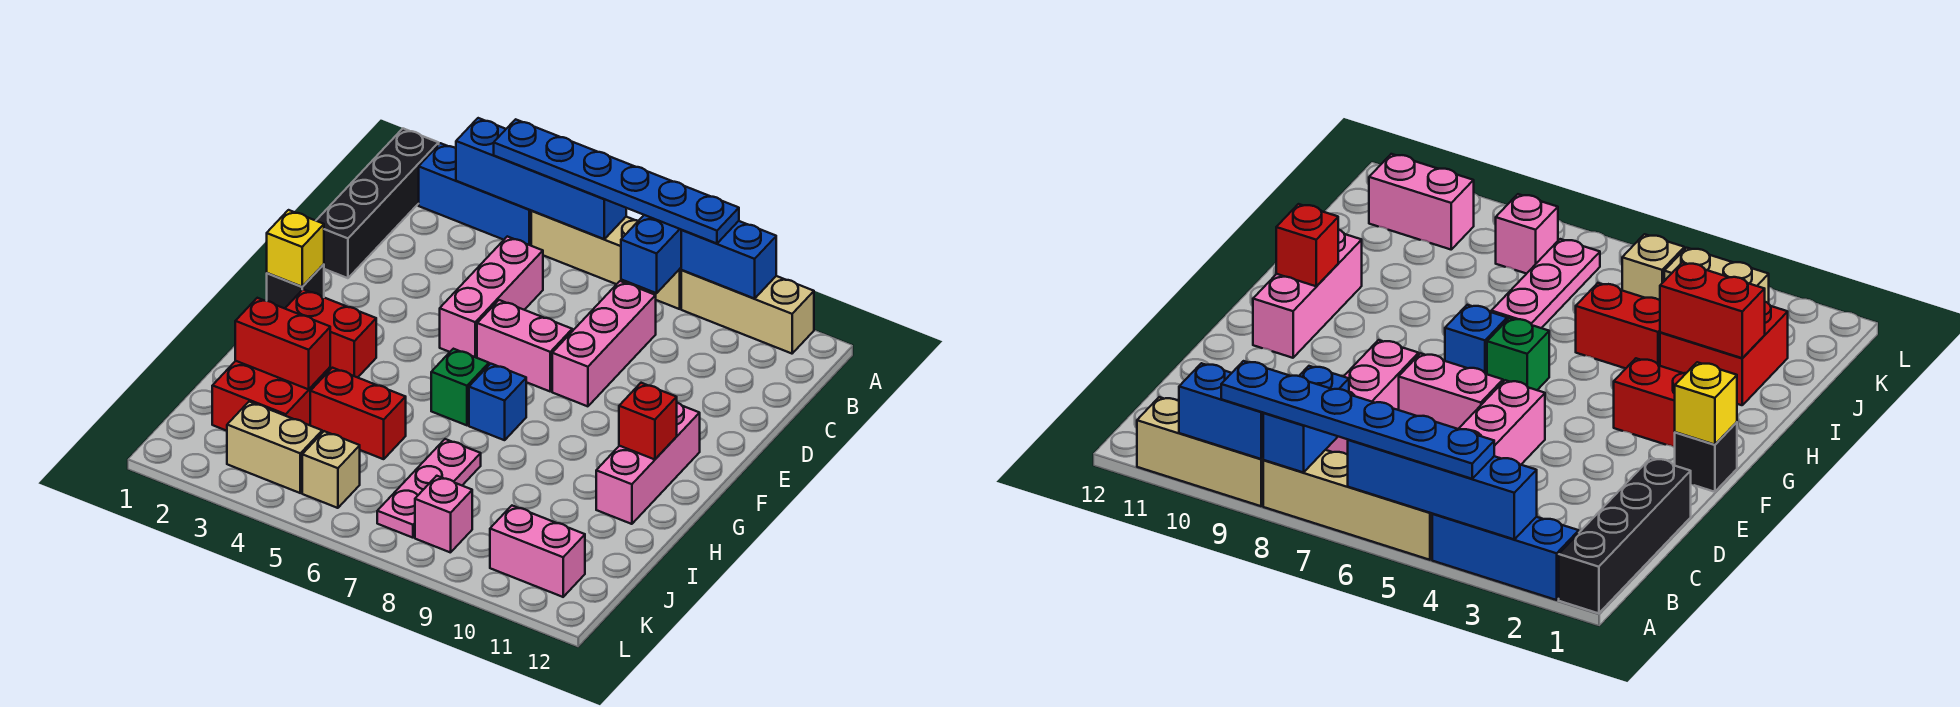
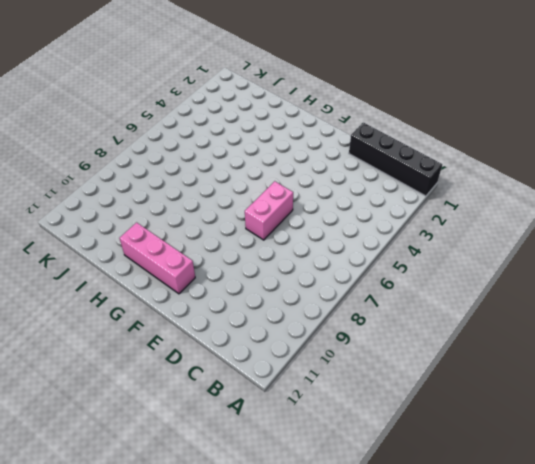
none -> blue 1x3 brick [419,143,531,246]
none -> tan 1x4 brick [531,211,681,309]
none -> tan 1x3 brick [681,270,814,354]

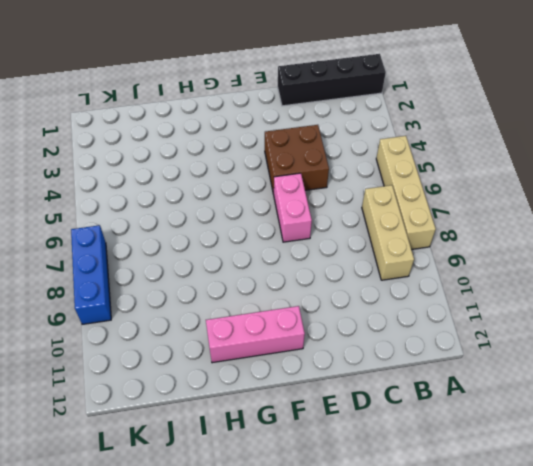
tan 1x3 brick [362,185,414,280] -> tan 1x3 brick moved to [681,270,814,354]
brown 2x2 brick [265,125,329,194] -> pink 1x3 brick [440,236,543,358]
blue 1x3 brick [71,225,111,324] -> blue 1x3 brick moved to [419,143,531,246]
none -> pink 1x3 brick [552,281,656,406]
none -> black 1x1 brick [267,264,324,308]
none -> red 1x2 brick [285,289,376,378]

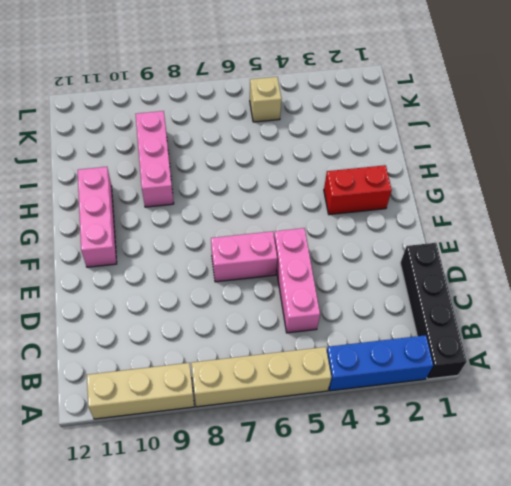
pink 1x3 brick [136,111,174,207] -> pink 1x3 brick moved to [552,281,656,406]
none -> black 1x1 brick [267,264,324,308]
none -> green 1x1 brick [431,349,489,425]
none -> blue 1x1 brick [469,364,526,440]

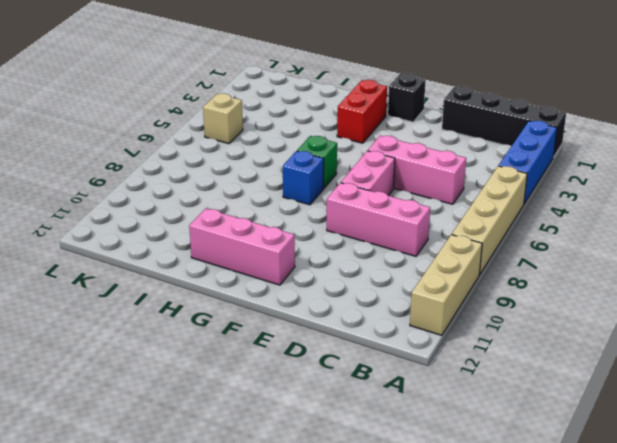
none -> red 2x2 brick [212,361,330,431]
none -> red 1x2 brick [310,368,406,459]
none -> pink 1x3 plate [377,439,481,538]

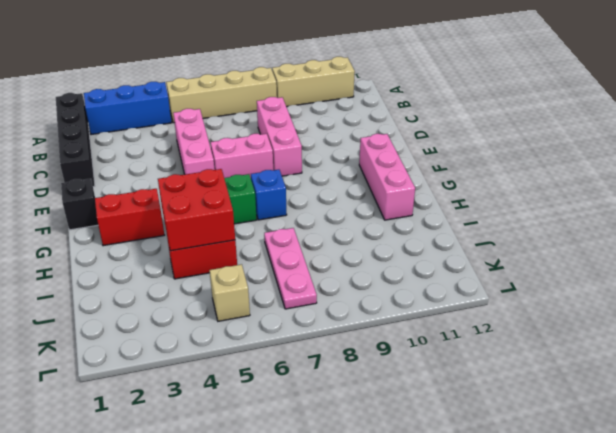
red 2x2 brick [158,169,235,251] -> red 2x2 brick moved to [212,361,330,431]
none -> tan 1x2 brick [227,402,322,493]
none -> pink 1x1 brick [415,476,472,553]
none -> pink 1x2 brick [490,506,585,597]

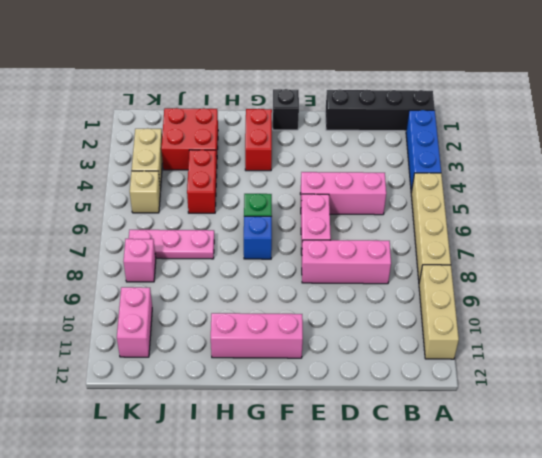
none -> blue 1x4 brick [456,118,626,239]
none -> blue 1x2 brick [621,215,681,293]
none -> blue 1x2 brick [681,221,776,299]

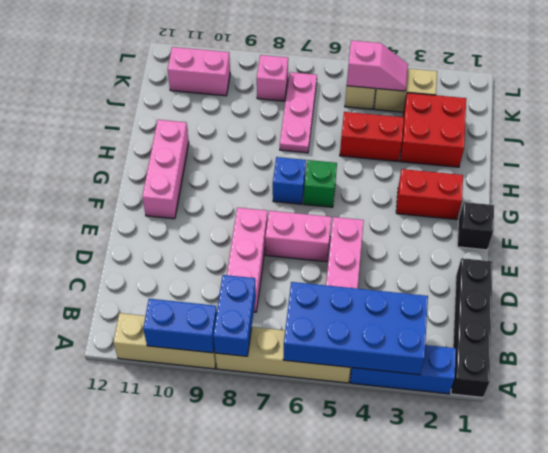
blue 2x4 brick [283,282,428,375] -> blue 1x4 brick [456,118,626,239]
pink 1x2 slope [347,40,408,91] -> none
none -> yellow 1x1 brick [267,210,324,287]
none -> red 1x1 brick [619,383,677,460]
none -> red 1x2 brick [235,298,330,389]

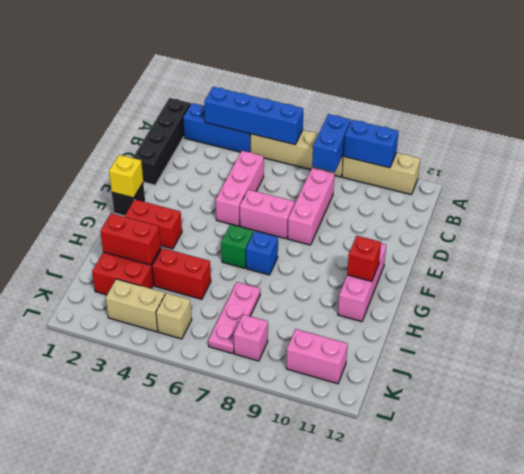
none -> blue 1x6 plate [494,119,739,243]

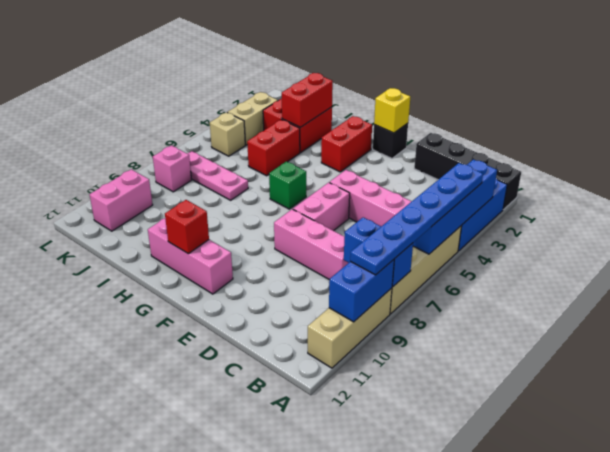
none -> blue 1x1 brick [469,364,526,440]

